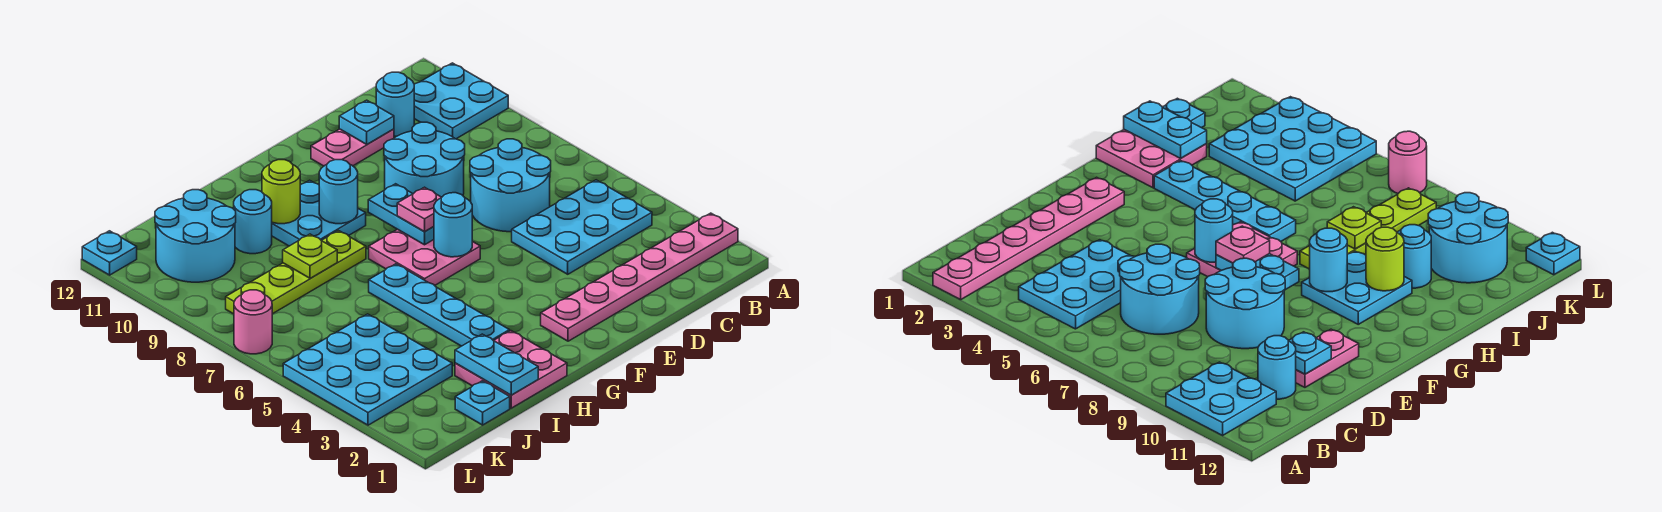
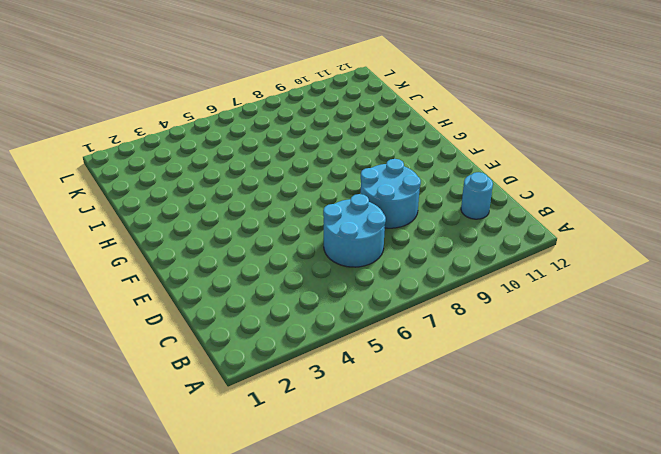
none -> pink 1x6 plate [541,213,738,341]
none -> cyan 2x2 plate [414,63,508,139]
none -> cyan 2x3 plate [512,180,652,274]

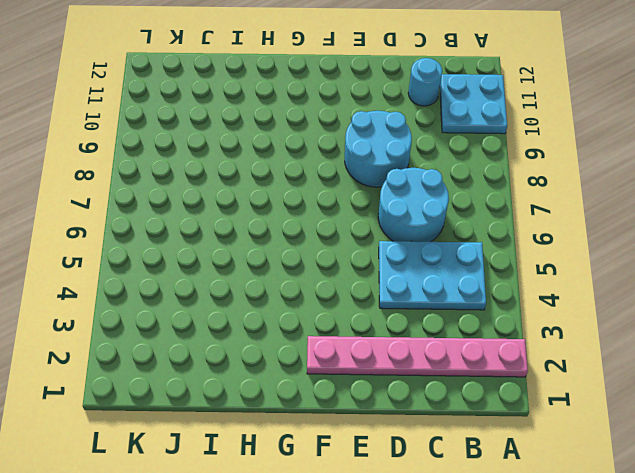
none -> pink 1x2 plate [311,129,394,166]
none -> pink 2x2 plate [369,229,480,285]
none -> cyan 2x2 plate [272,180,366,246]

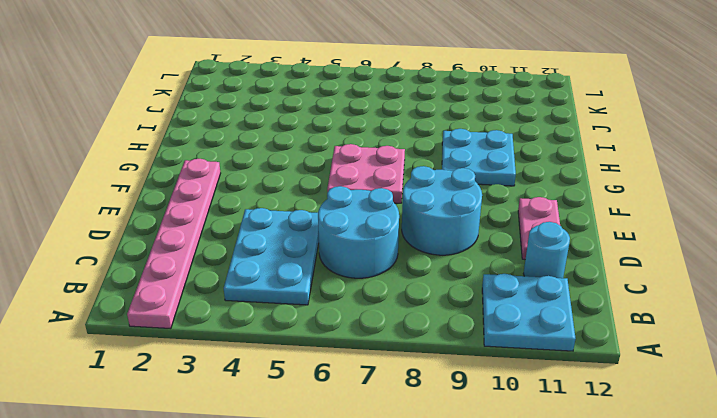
none -> pink 2x2 plate [455,331,567,408]
none -> cyan 1x4 plate [369,264,509,346]
none -> lime 1x4 plate [226,231,366,314]

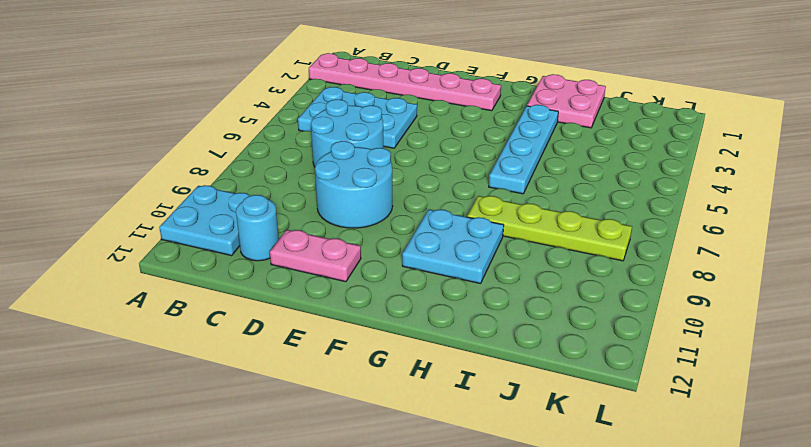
none -> pink 2x2 plate [369,229,480,285]
none -> cyan 1x1 round brick [234,190,272,254]
none -> cyan 1x1 plate [455,381,510,425]

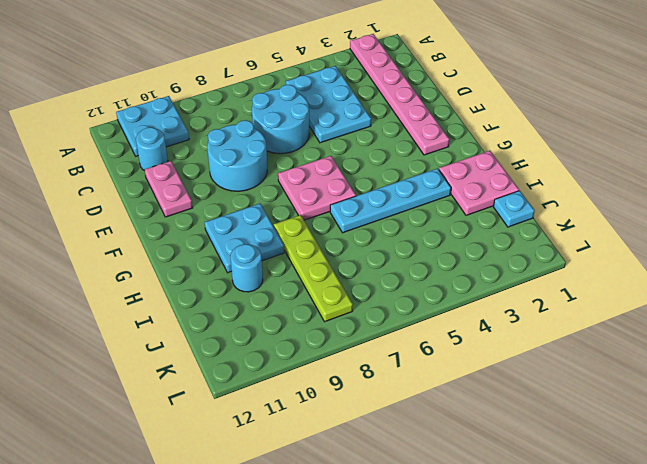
none -> cyan 3x3 plate [283,314,452,425]
none -> cyan 2x2 round brick [155,190,236,282]
none -> pink 1x1 round brick [234,290,272,354]

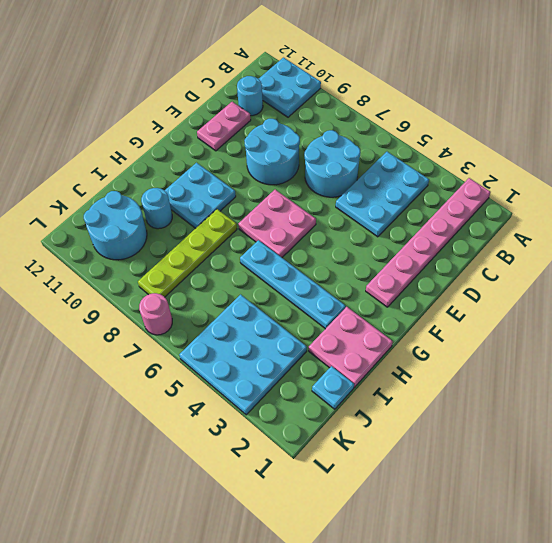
none -> cyan 1x1 plate [82,231,137,275]
none -> cyan 1x1 plate [339,100,394,144]
none -> cyan 1x1 round brick [434,193,472,257]

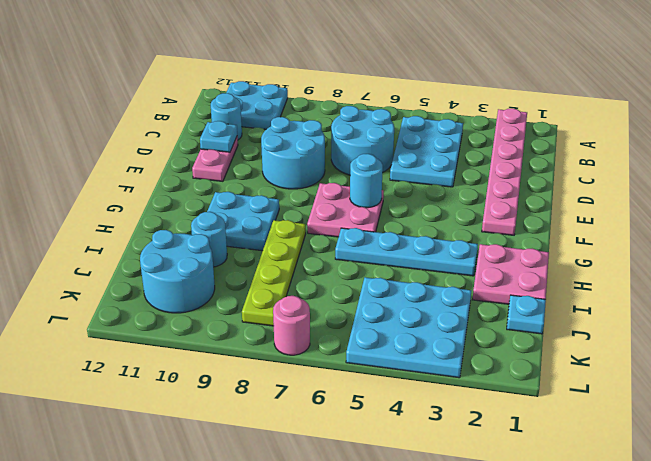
none -> cyan 1x1 plate [82,231,137,275]
none -> cyan 1x2 plate [368,184,434,245]
none -> cyan 1x1 round brick [319,160,358,224]

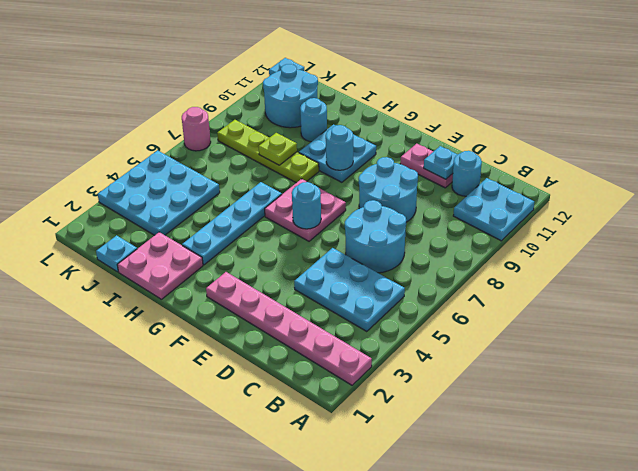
none -> cyan 1x2 plate [368,184,434,245]
none -> lime 1x1 round brick [262,160,300,224]
none -> cyan 1x2 plate [455,334,538,395]

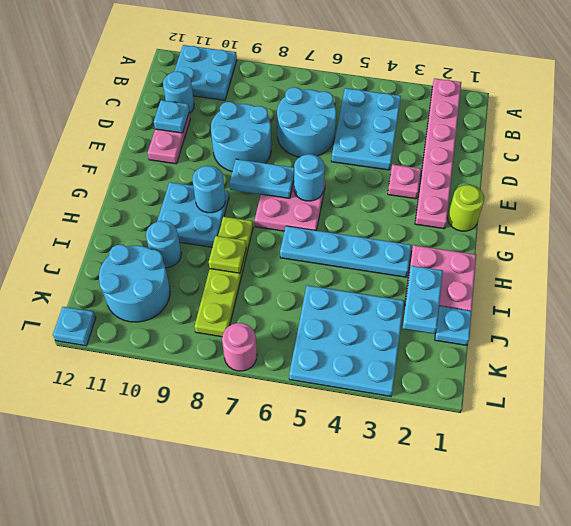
pink 1x1 plate [388,164,421,199] -> pink 1x1 plate moved to [397,187,442,232]
lime 1x1 round brick [448,185,484,231] -> lime 1x1 round brick moved to [262,160,300,224]
cyan 1x2 plate [403,266,443,334] -> cyan 1x2 plate turned to [455,334,538,395]

